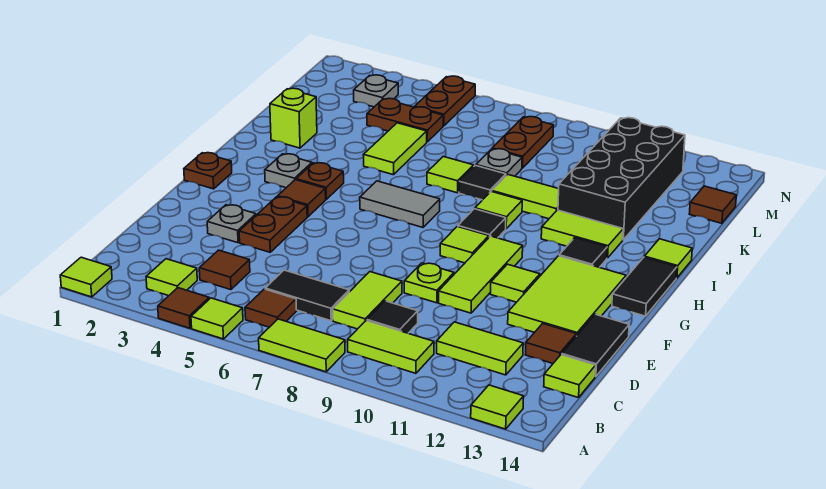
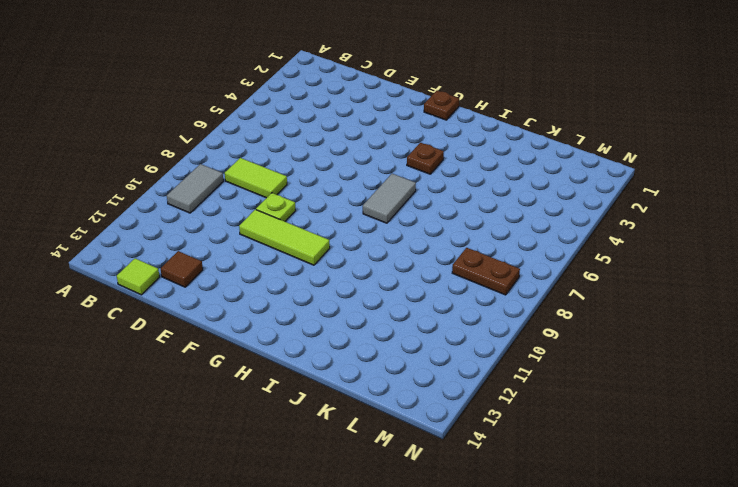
grey 1x2 tile [167,164,223,213] -> lime 1x2 tile [348,321,434,373]
none -> lime 1x1 tile [60,257,112,297]
none -> brown 1x1 tile [158,288,209,328]
none -> lime 1x1 tile [191,298,243,339]
none -> lime 1x2 tile [259,319,345,372]

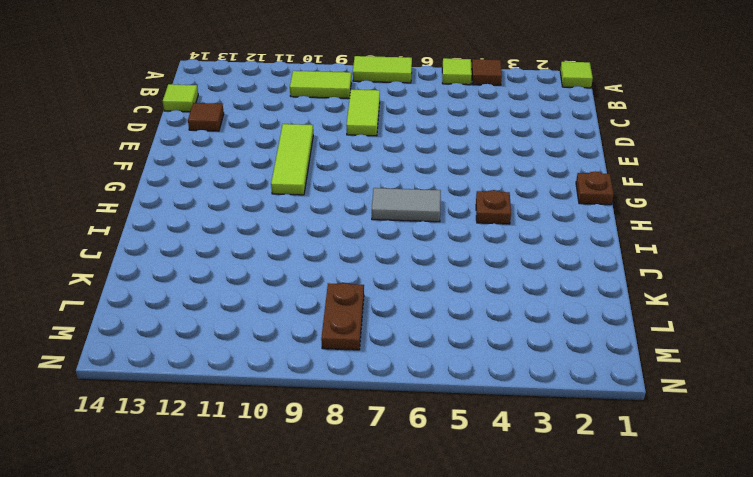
none -> lime 1x1 tile [471,385,524,429]
none -> lime 1x1 tile [146,259,197,296]
none -> brown 1x1 tile [245,289,296,327]
none -> brown 1x1 tile [199,250,250,290]

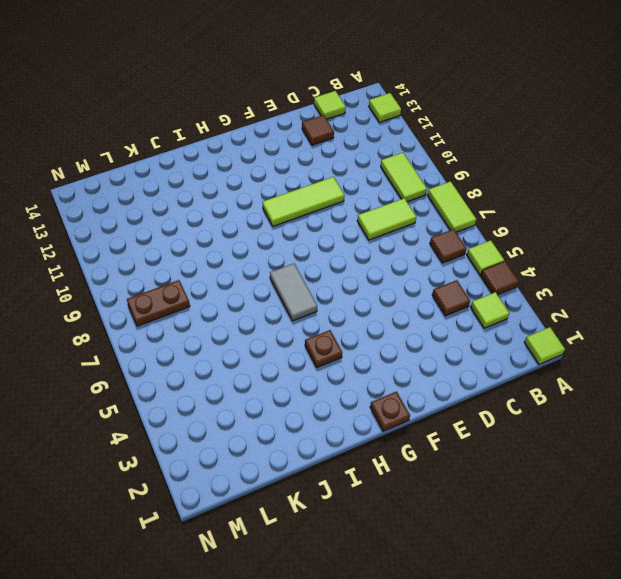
none -> black 1x2 tile [265,270,349,321]
none -> black 1x1 tile [367,301,418,333]
none -> lime 1x2 tile [437,322,523,375]
none -> black 1x2 tile [562,314,629,377]

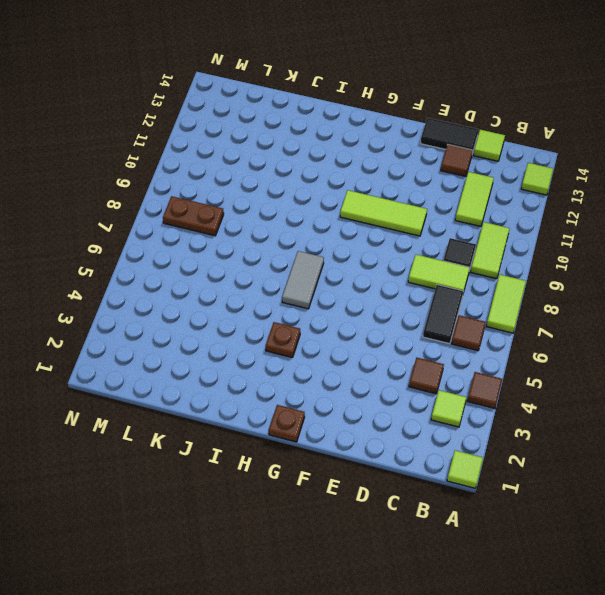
none -> lime 1x1 tile [191,298,243,339]
none -> grey 1x1 plate [207,205,256,243]
none -> brown 1x2 plate [239,197,307,252]
none -> lime 1x1 plate [404,263,454,303]

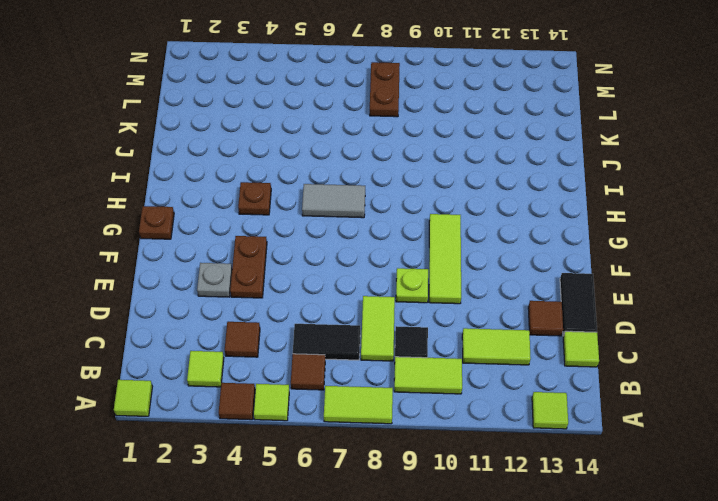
none -> lime 2x3 tile [508,256,626,336]
none -> lime 1x1 tile [491,264,540,302]
none -> brown 1x1 tile [278,180,326,217]
none -> lime 1x1 tile [440,227,489,263]

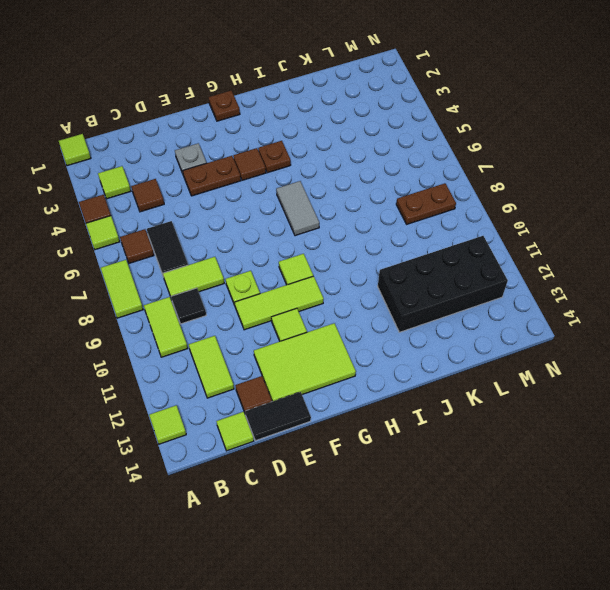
none -> black 1x2 tile [612,257,677,316]
none -> grey 1x1 plate [265,154,312,188]
none -> black 1x1 tile [458,209,506,238]
none -> black 1x1 tile [559,238,607,267]

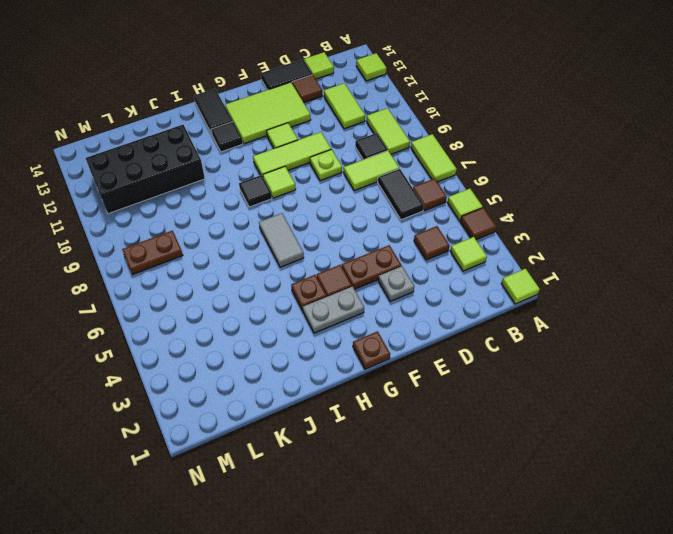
grey 1x2 plate [303,286,364,333] -> grey 1x1 plate [265,154,312,188]
black 1x2 tile [194,89,233,134] -> black 1x2 tile turned to [612,257,677,316]
none -> lime 1x1 tile [475,191,522,229]
none -> lime 1x2 tile [541,210,623,258]
none -> lime 1x1 tile [644,239,692,278]
none -> lime 1x1 brick [270,88,317,148]

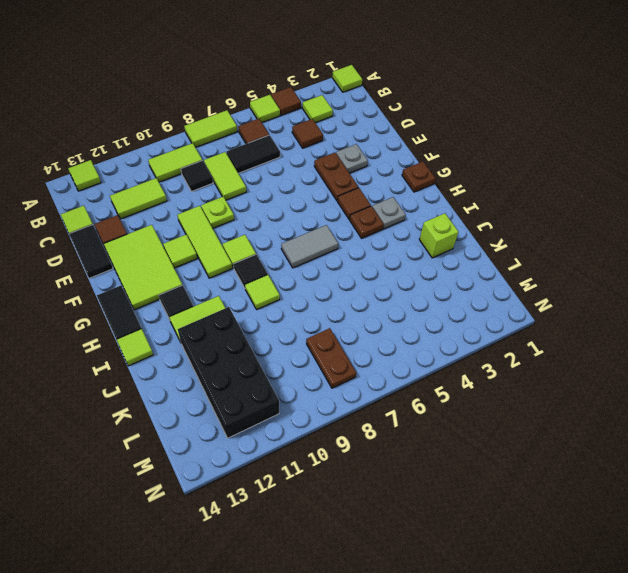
none -> lime 1x2 tile [363,123,427,175]
none -> lime 1x1 tile [427,157,474,193]
none -> black 1x1 tile [459,165,506,200]
none -> lime 1x2 tile [492,174,559,219]

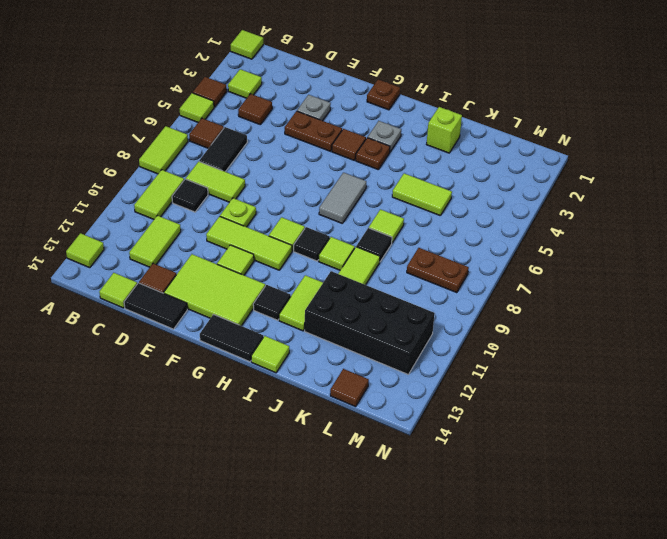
none -> grey 1x1 plate [476,149,522,176]
none -> brown 1x2 plate [367,98,443,142]
none -> grey 1x1 plate [354,75,398,107]
none -> brown 1x2 plate [415,76,475,126]

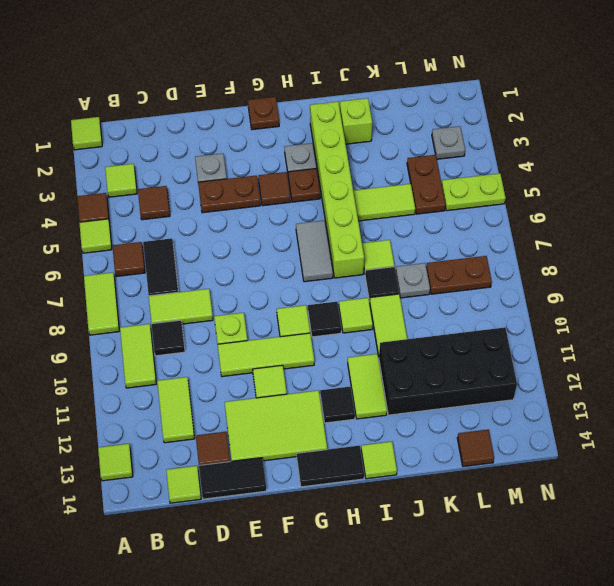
lime 1x6 brick [310,102,364,278] -> none
lime 1x2 plate [442,173,506,211] -> brown 1x2 plate [415,76,475,126]

